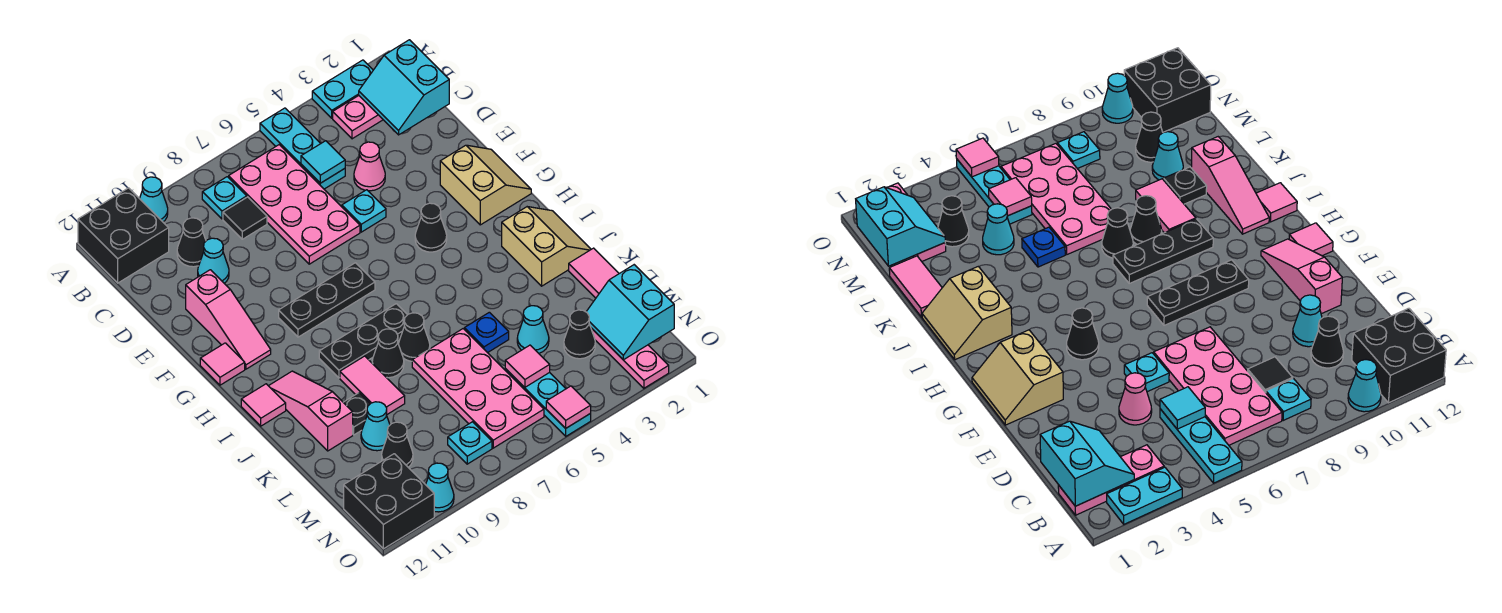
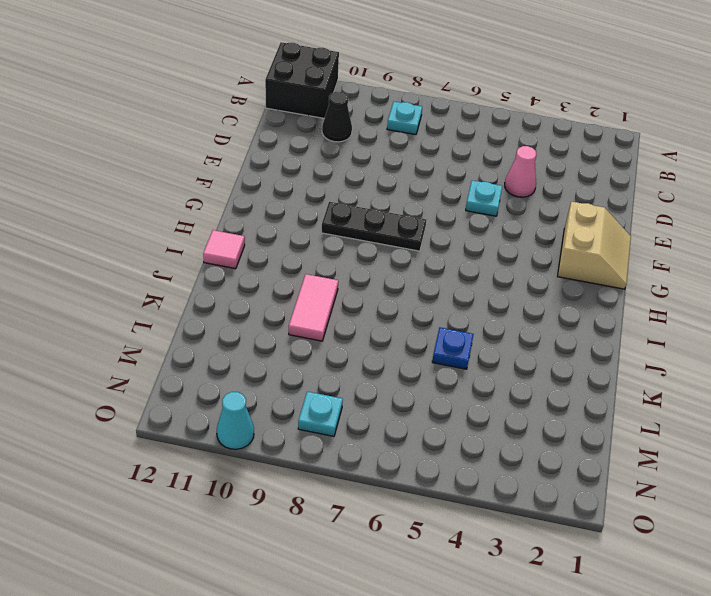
none -> cyan 1x2 plate [312,60,373,118]
none -> cyan 1x3 plate [260,108,345,189]
none -> cyan 1x1 cone [140,177,168,222]
none -> pink 1x3 plate [333,96,383,139]

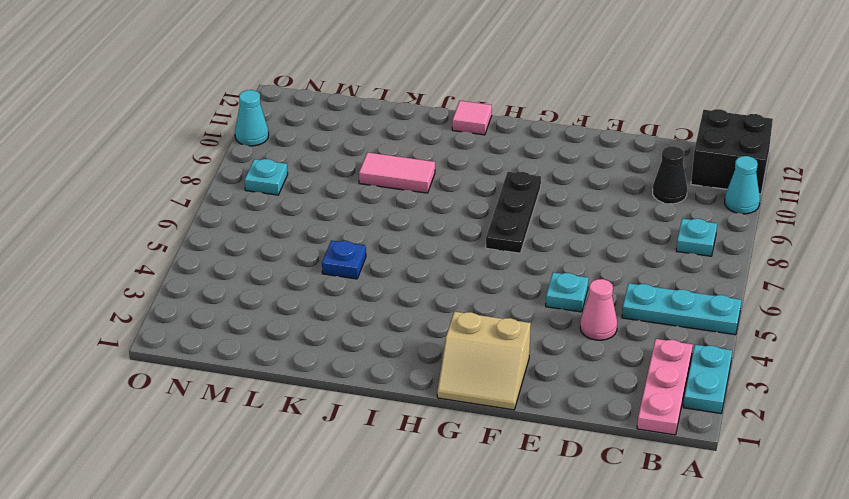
none -> pink 2x4 plate [229,145,360,264]
none -> black 1x1 tile [223,197,267,239]
none -> cyan 1x1 cone [198,238,229,283]
none -> pink 1x3 slope [186,270,271,369]

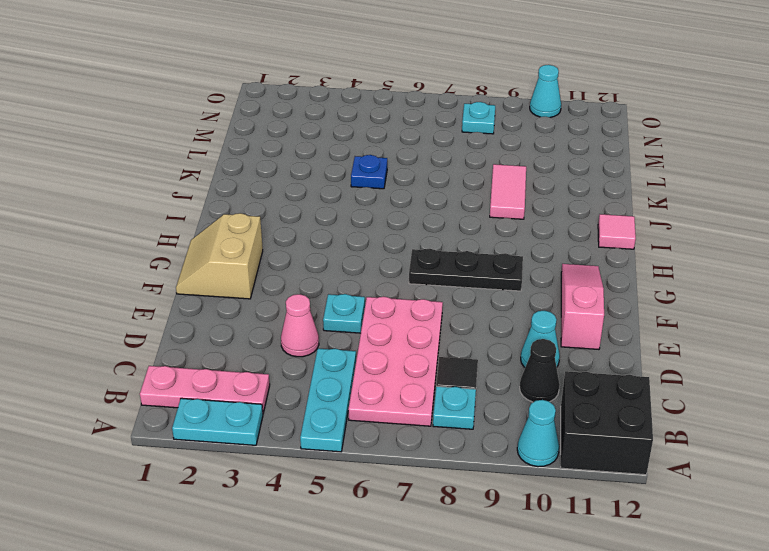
none -> black 1x1 cone [415,203,447,252]
none -> pink 1x1 tile [200,343,245,385]
none -> tan 2x2 slope [502,207,591,286]
none -> black 1x3 plate [319,304,407,378]

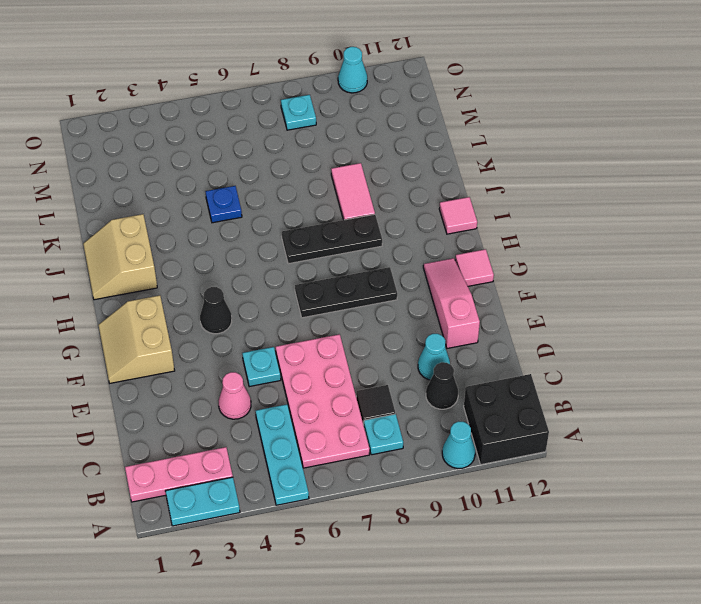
none -> pink 1x3 slope [269,371,353,451]
none -> black 1x1 cone [399,313,430,361]
none -> black 1x1 cone [372,329,404,378]
none -> pink 1x2 tile [569,248,619,298]

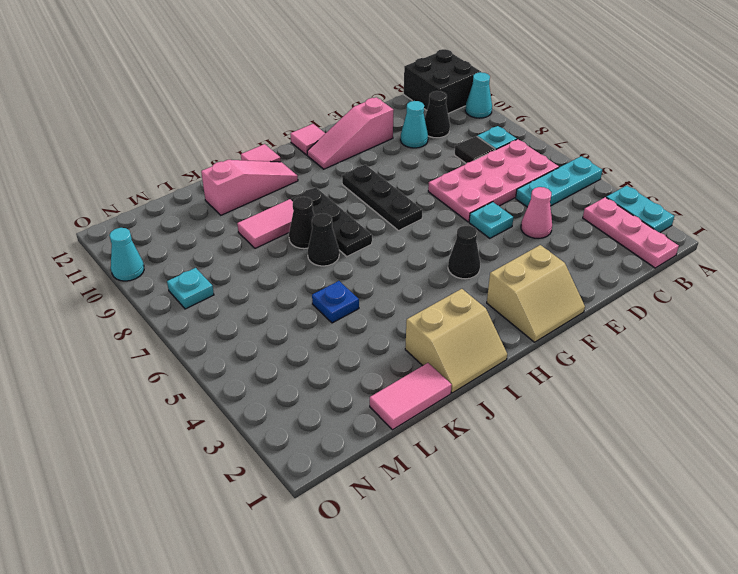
none -> pink 2x4 plate [412,329,544,448]
none -> black 1x1 plate [343,393,370,435]
none -> cyan 1x1 cone [517,306,549,353]
none -> cyan 1x1 cone [361,402,390,451]

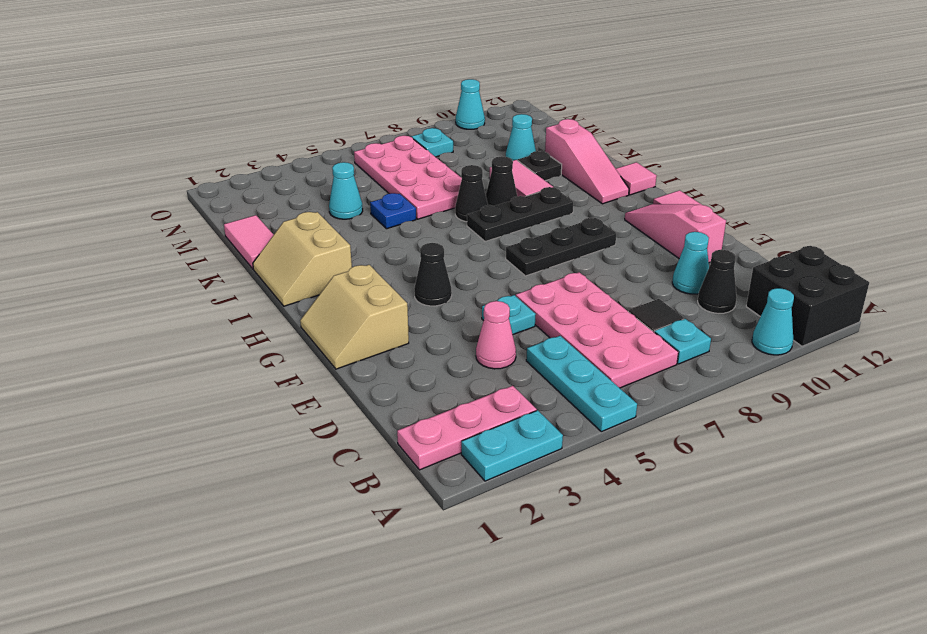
none -> pink 1x3 plate [591,328,669,388]
none -> black 1x1 cone [564,310,595,359]
none -> cyan 1x3 plate [505,369,591,436]
none -> black 1x1 cone [382,422,413,467]

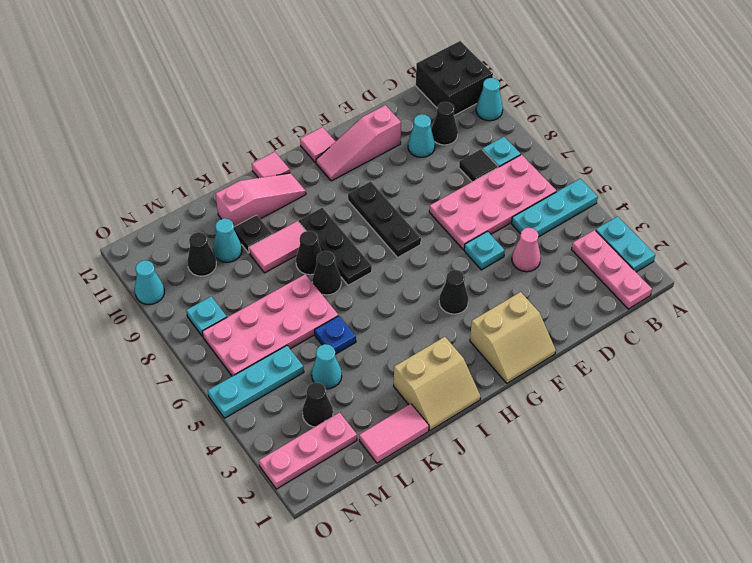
none -> black 2x2 brick [344,454,434,549]
none -> cyan 2x2 slope [359,40,449,135]
none -> cyan 1x1 tile [301,141,345,183]
none -> cyan 2x2 slope [586,265,674,360]

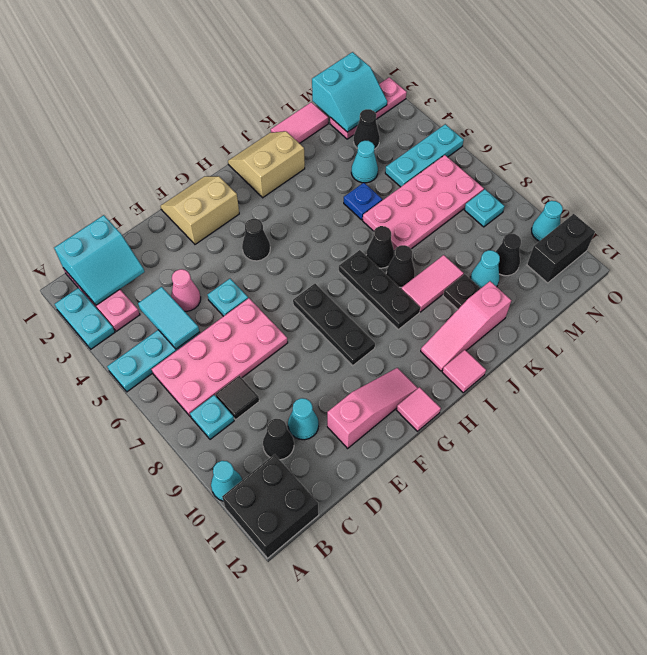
cyan 1x2 tile [138,287,199,349] -> cyan 1x1 tile [301,141,345,183]
black 1x2 brick [527,214,595,283] -> black 2x2 brick [344,454,434,549]
none -> pink 1x1 tile [505,345,550,387]
none -> pink 1x1 tile [546,386,591,428]

